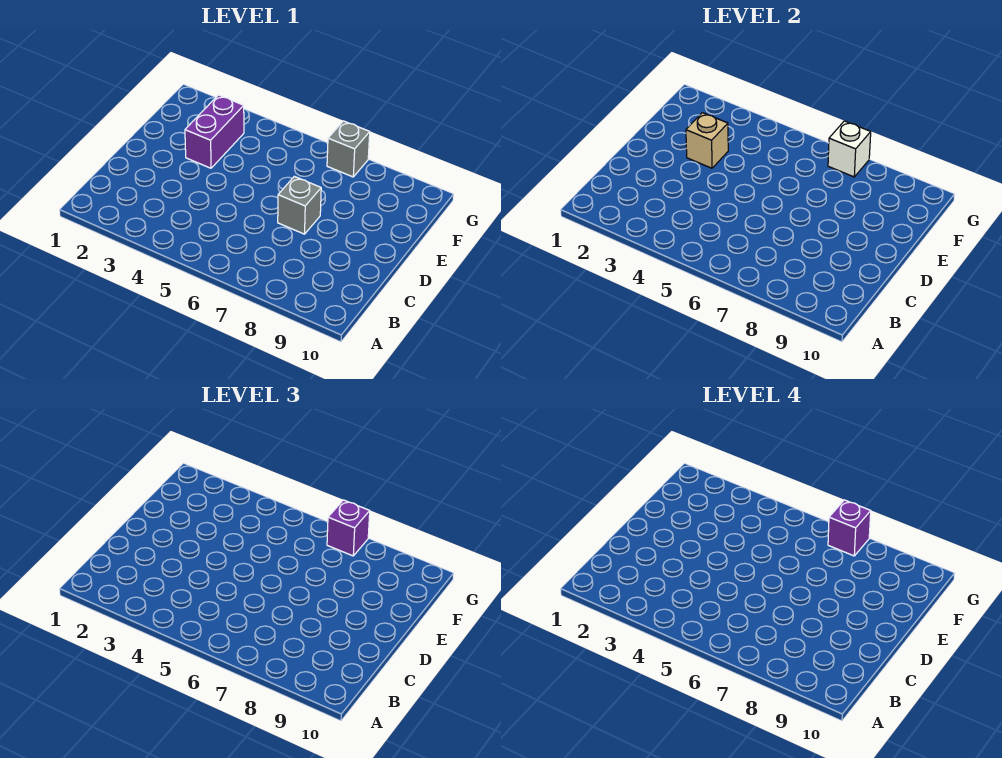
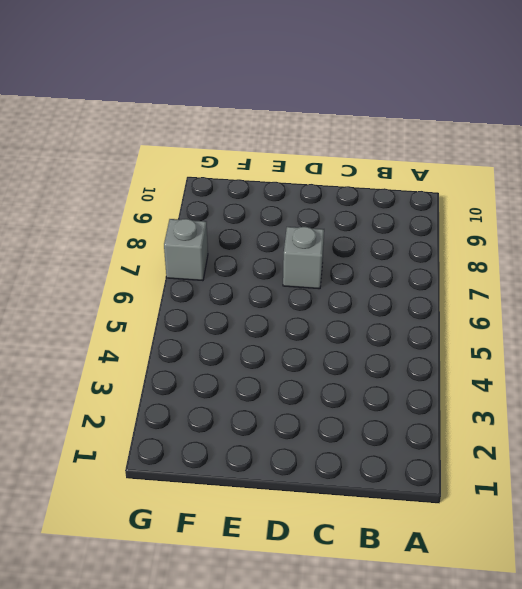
none -> purple 1x2 brick [185,95,244,168]
none -> tan 1x1 brick [686,113,728,168]

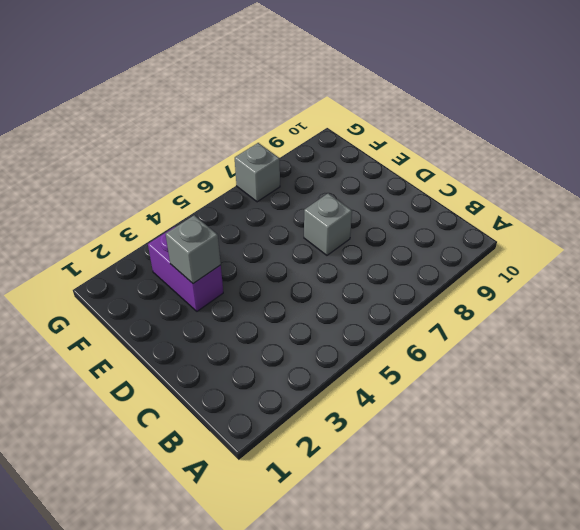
grey 1x1 brick [166,215,221,284] -> tan 1x1 brick [686,113,728,168]
none -> white 1x1 brick [828,121,871,177]
none -> purple 1x1 brick [327,500,370,556]

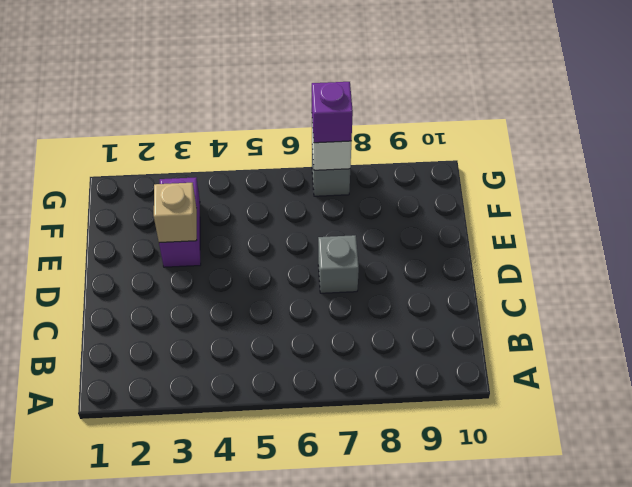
none -> purple 1x1 brick [828,500,871,556]

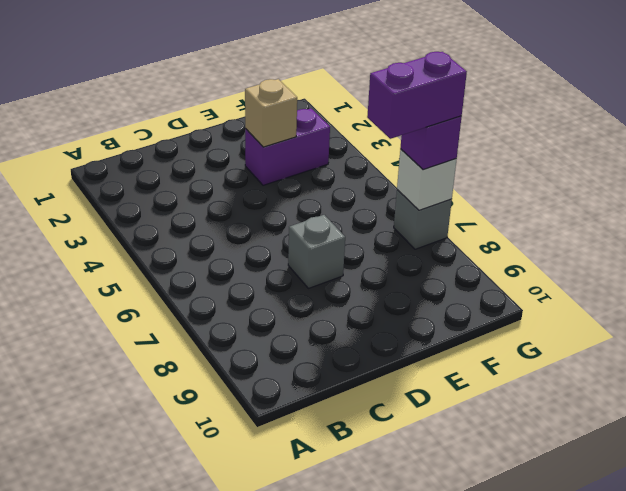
purple 1x2 brick [367,52,467,139] -> purple 1x1 brick [828,500,871,556]

